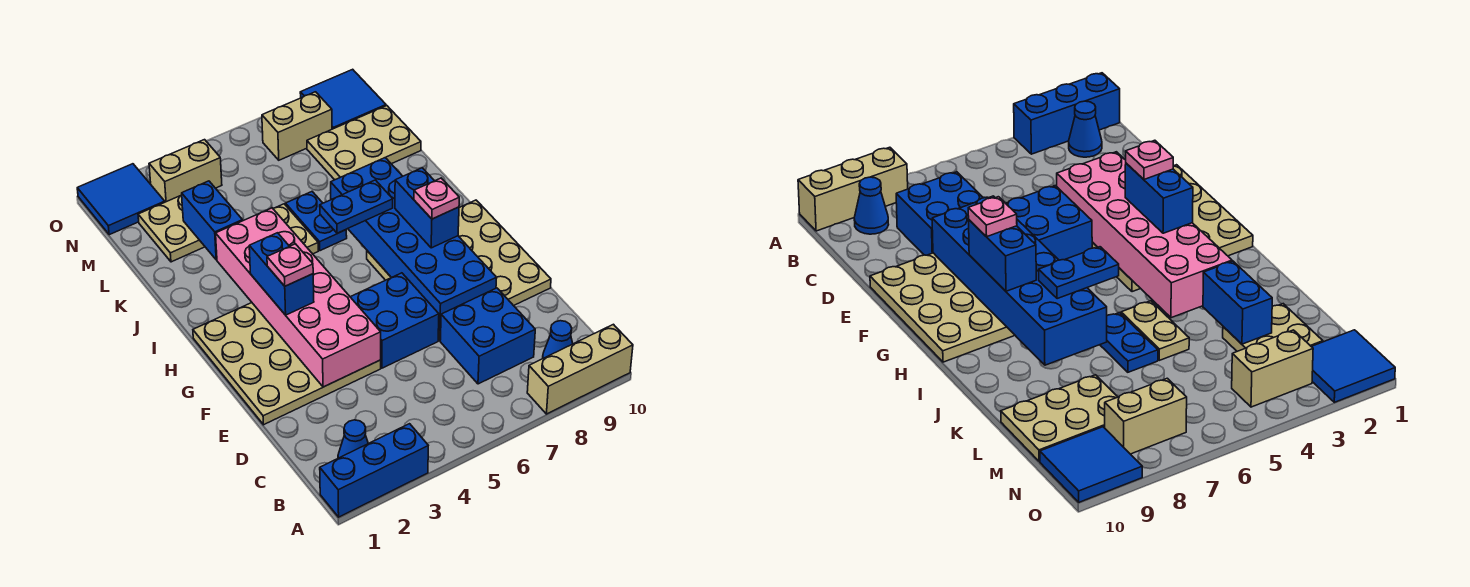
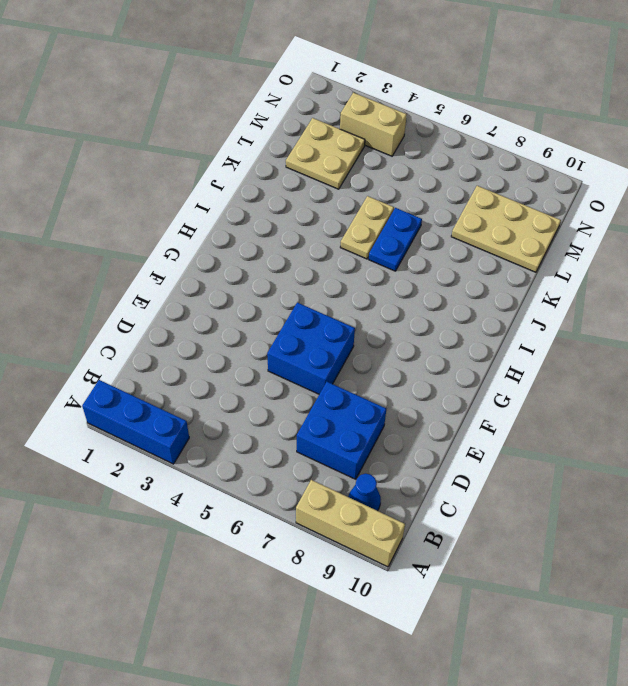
none -> blue 1x1 cone [338,420,368,458]
none -> tan 4x4 plate [193,303,381,425]
none -> tan 4x4 plate [367,200,551,341]

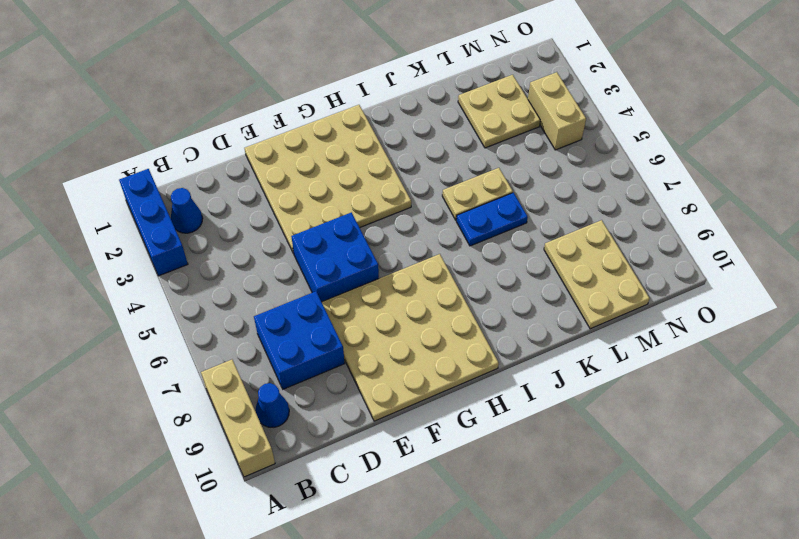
none -> blue 2x2 tile [77,164,165,235]
none -> tan 1x2 brick [262,92,332,160]
none -> blue 2x2 tile [300,69,386,129]

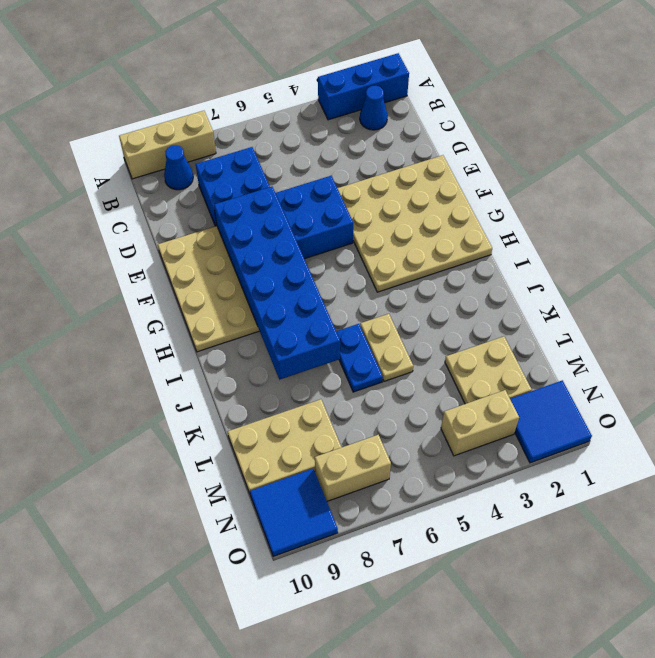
none -> pink 2x6 brick [216,208,381,387]
none -> blue 1x2 brick [182,181,243,260]
none -> blue 1x2 brick [249,233,314,315]

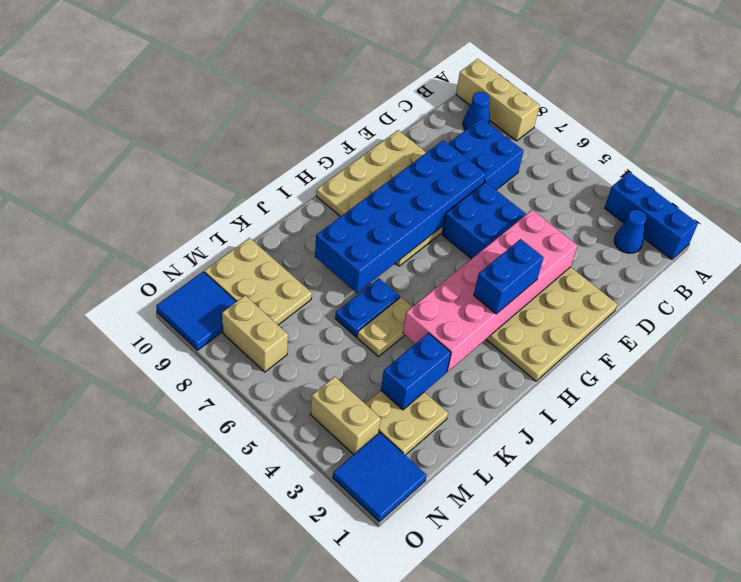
none -> blue 1x2 brick [395,168,459,248]
none -> blue 1x2 plate [320,180,393,233]
none -> pink 1x1 plate [267,244,313,286]

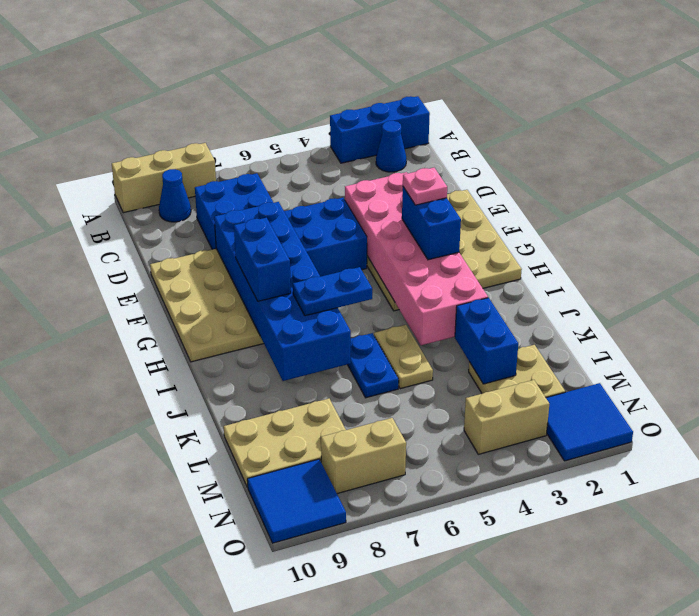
none -> pink 1x1 plate [414,178,459,219]

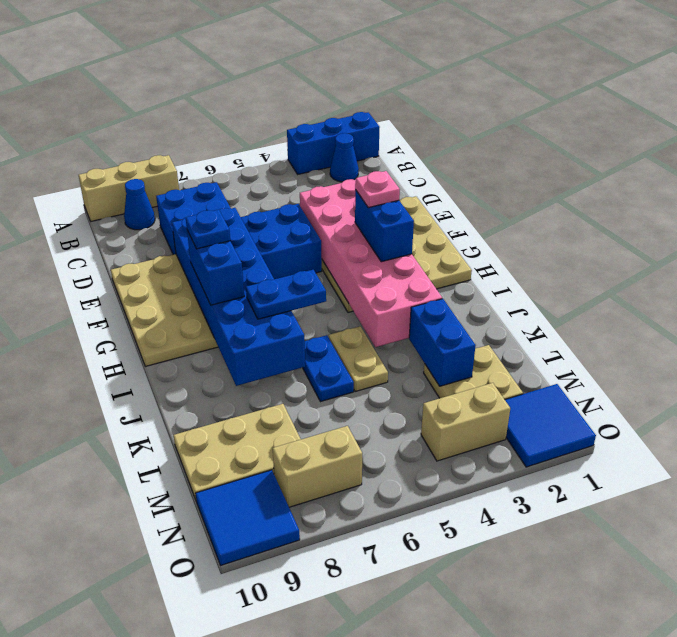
blue 1x1 plate [186,210,230,249] -> pink 1x1 plate [414,178,459,219]

